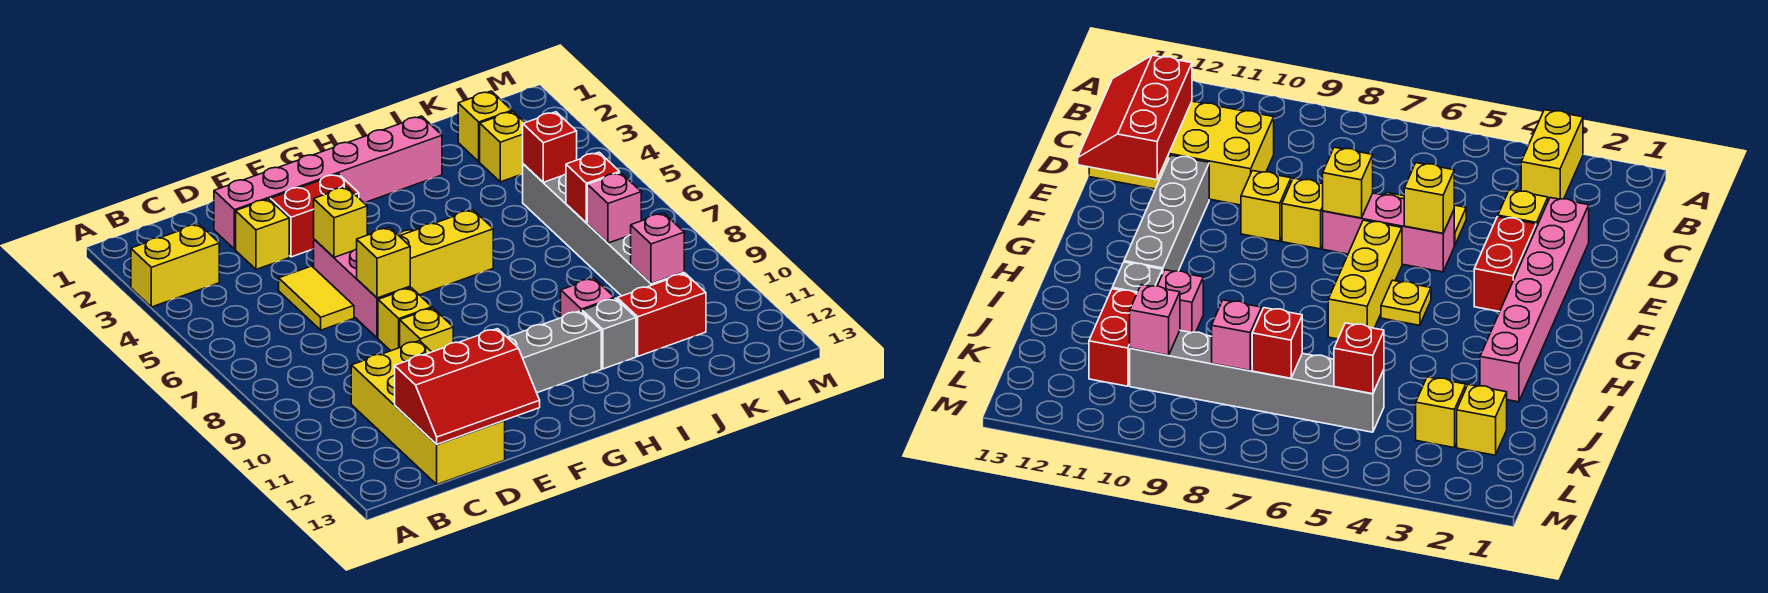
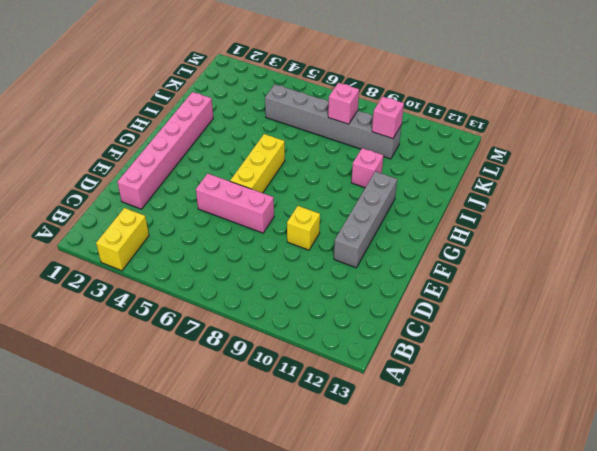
none -> yellow 2x4 brick [351,341,505,484]
none -> yellow 1x1 brick [236,199,289,269]
none -> yellow 1x2 tile [279,266,354,330]

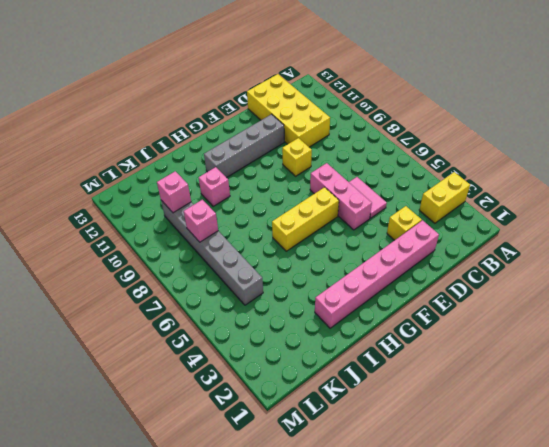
pink 1x2 tile [349,177,387,218] -> yellow 1x2 tile [279,266,354,330]
none -> red 1x2 brick [270,174,359,257]
none -> yellow 1x1 brick [378,288,432,351]
none -> yellow 1x1 plate [1381,280,1431,325]

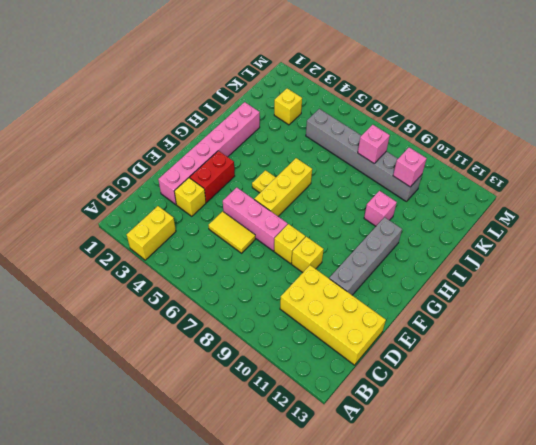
none -> grey 1x1 brick [582,298,636,369]
none -> red 1x2 brick [617,273,706,356]
none -> yellow 1x1 brick [458,91,512,162]

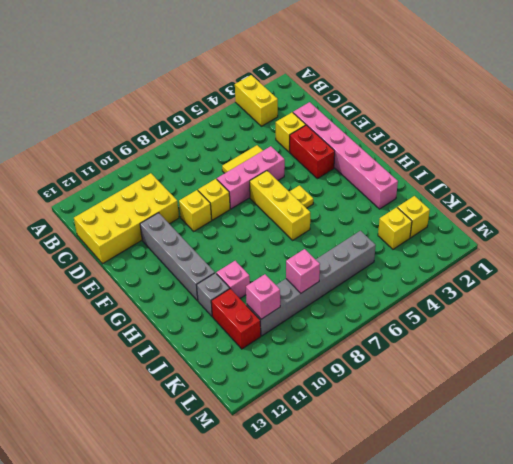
none -> red 2x3 slope [395,329,540,444]
none -> yellow 1x1 brick [314,187,367,257]
none -> yellow 1x1 brick [357,227,410,298]

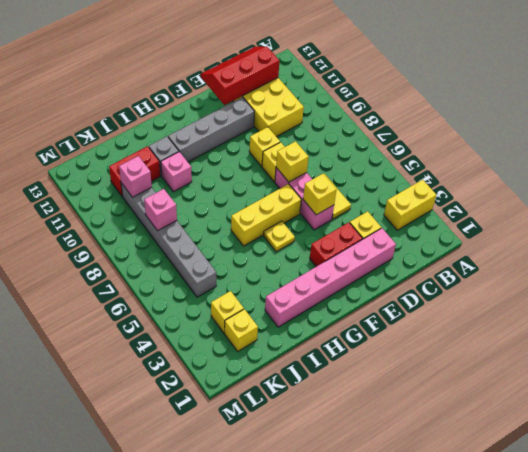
none -> red 1x1 brick [523,112,577,182]
none -> red 1x1 brick [566,152,620,223]

